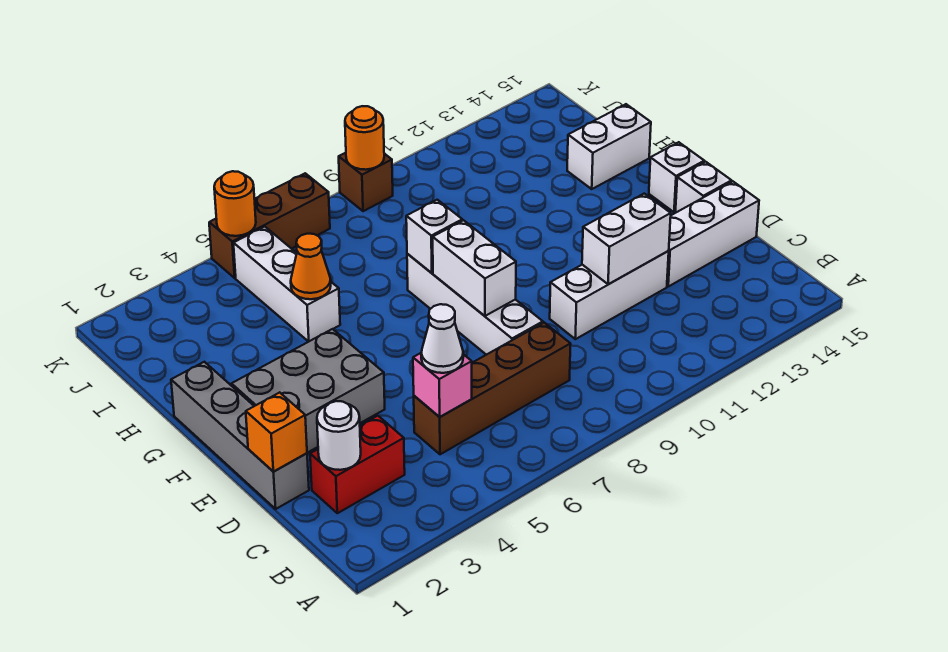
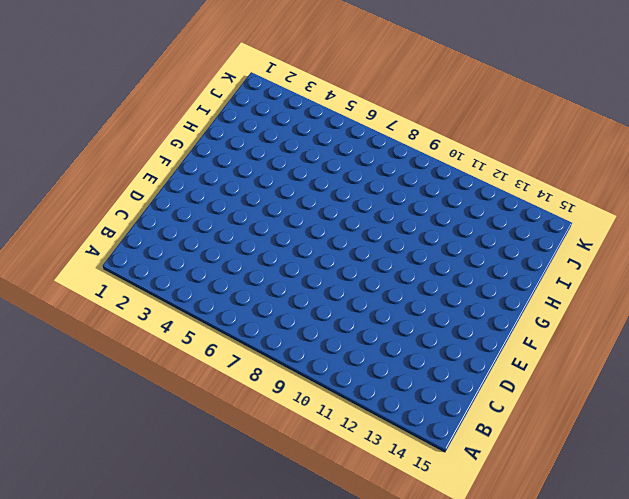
none -> red 1x2 brick [310,416,405,513]
none -> brown 1x4 brick [414,323,571,454]
none -> grey 1x4 brick [171,362,309,509]

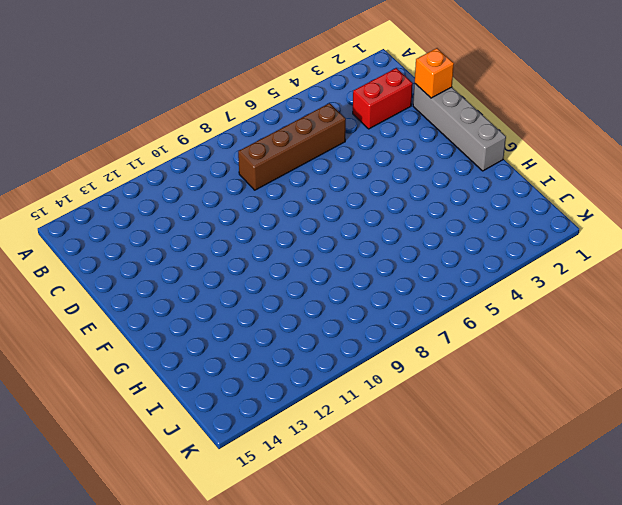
none -> white 1x4 brick [407,254,543,355]
none -> white 1x3 brick [550,251,669,339]
none -> white 1x3 brick [667,181,759,286]

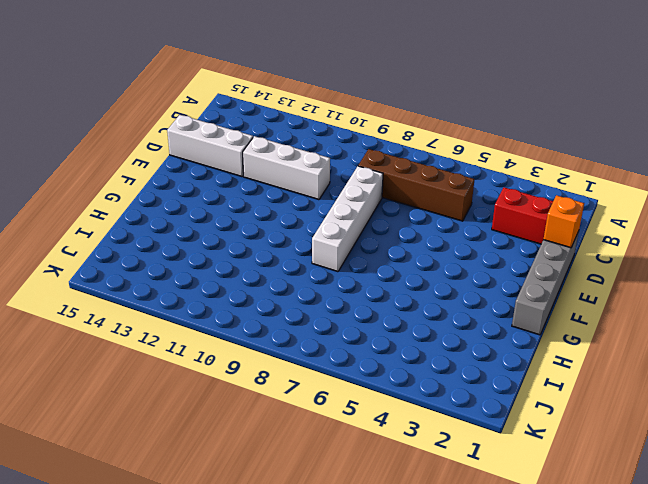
none -> grey 2x3 brick [232,329,385,453]
none -> white 1x1 brick [675,162,731,213]
none -> white 1x1 brick [649,142,704,212]

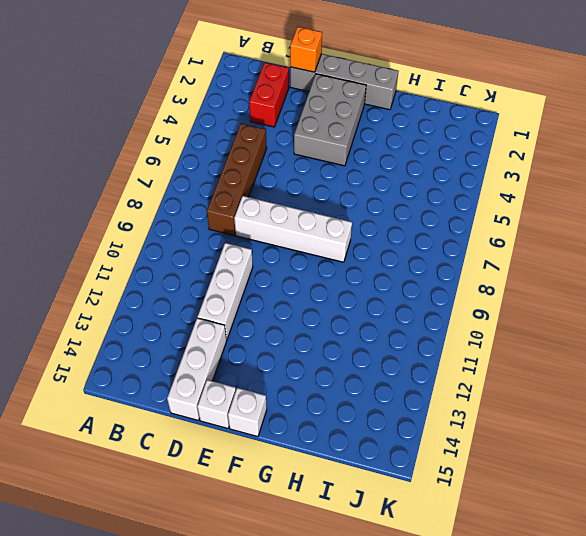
none -> white 1x3 brick [233,227,340,342]
none -> white 1x2 brick [567,104,651,189]
none -> brown 1x3 brick [209,173,330,278]

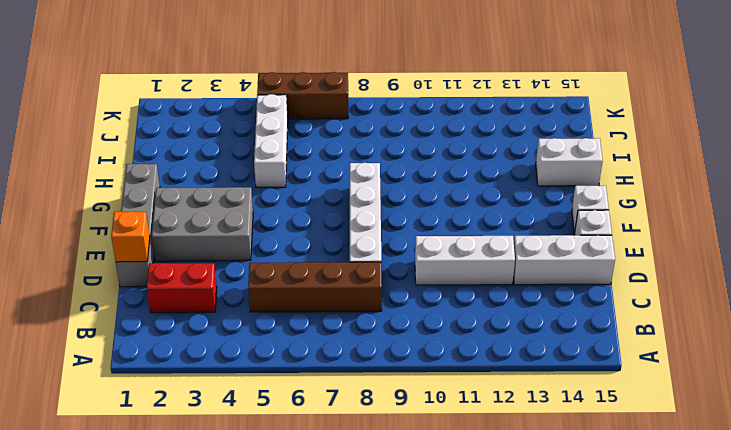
none -> brown 1x1 brick [339,153,393,211]
none -> white 1x1 round brick [317,401,361,470]
none -> pink 1x1 brick [413,353,472,417]

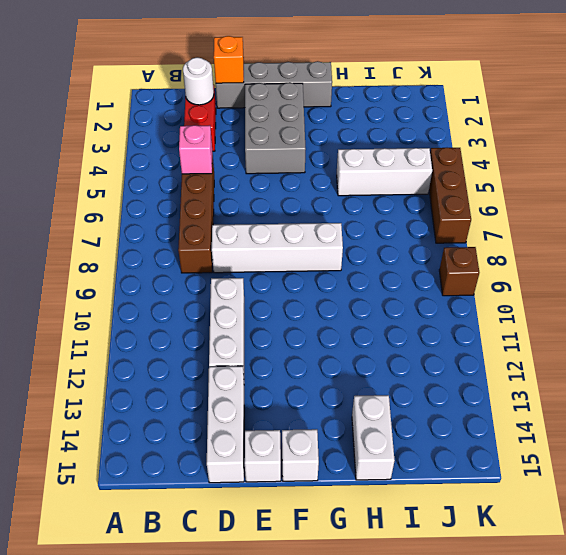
none -> white 1x2 brick [582,194,671,284]
none -> white 1x2 brick [433,220,516,316]
none -> white 1x1 brick [406,200,462,273]

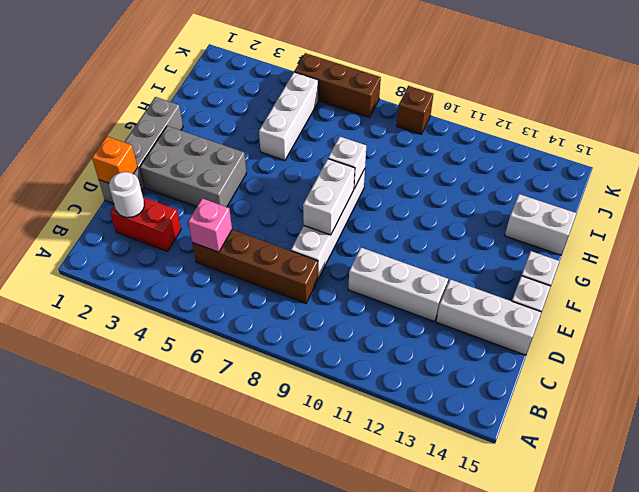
none -> white 1x2 brick [582,194,671,284]
none -> orange 1x1 cone [291,234,331,299]
none -> orange 1x1 round brick [214,171,256,236]

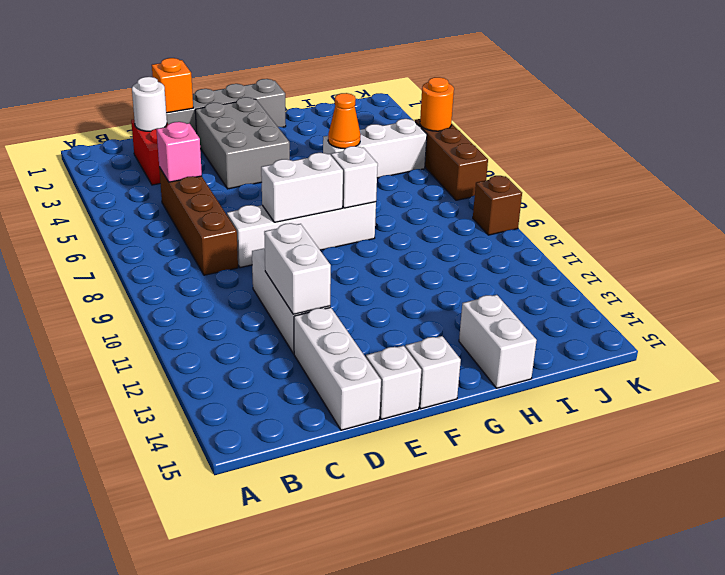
none -> orange 1x1 round brick [345,106,384,170]
none -> white 1x1 cone [421,304,463,373]

